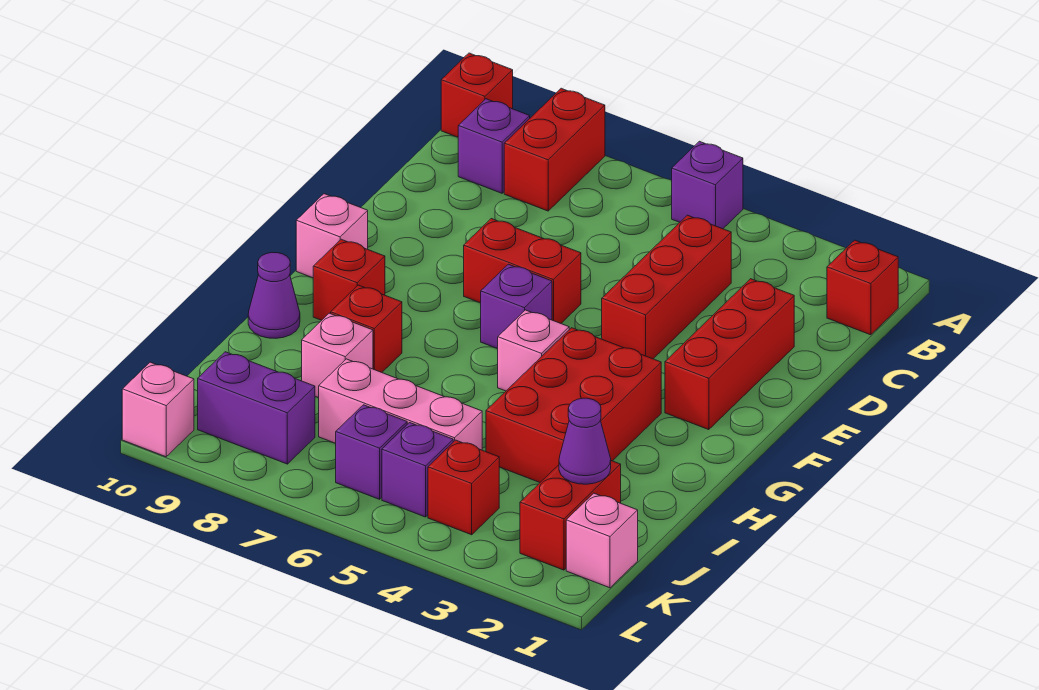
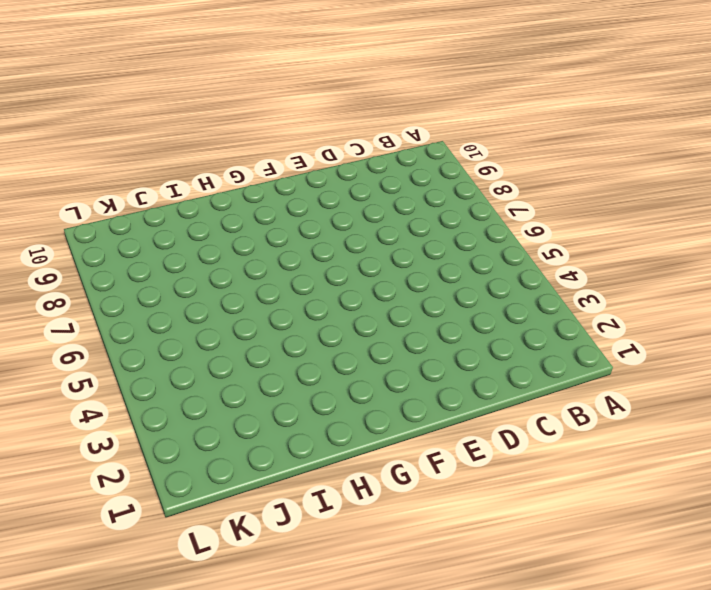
none -> purple 1x1 brick [672,141,743,229]
none -> red 1x2 brick [504,88,605,211]
none -> red 1x1 brick [441,53,513,137]

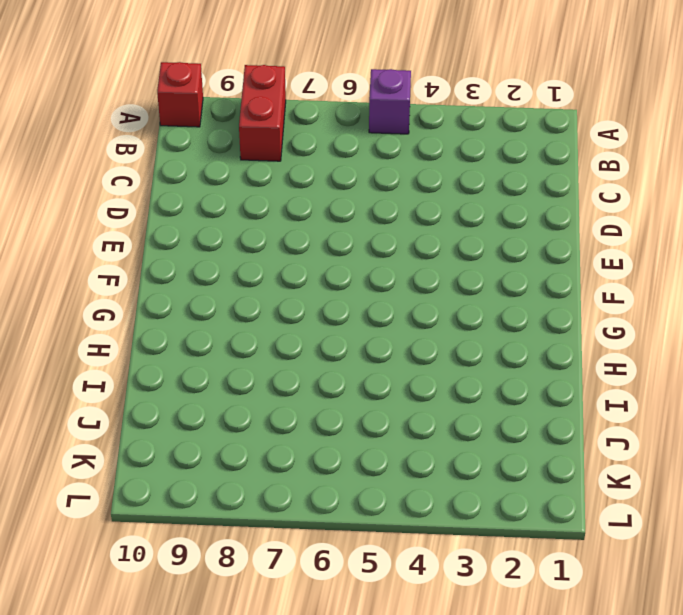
none -> red 1x1 brick [827,240,898,335]
none -> purple 1x1 brick [458,99,530,193]
none -> red 1x3 brick [602,215,731,359]

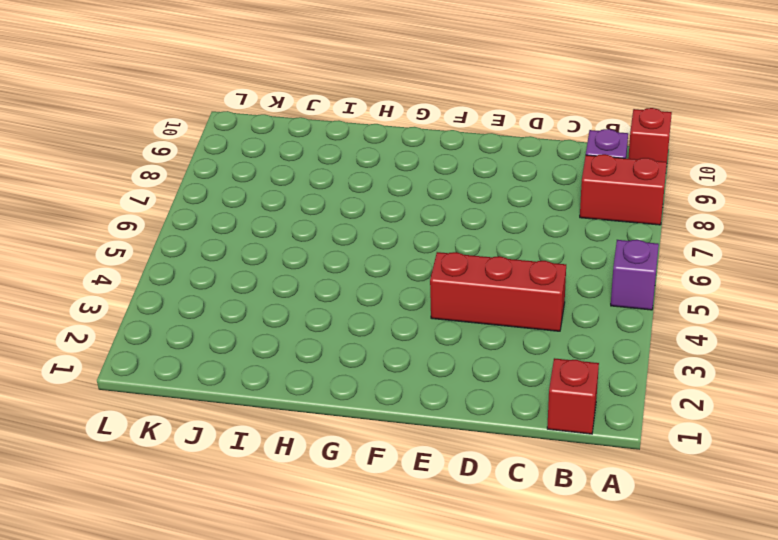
none -> red 1x3 brick [665,279,794,430]
none -> red 1x2 brick [464,219,581,323]
none -> purple 1x1 brick [481,264,552,349]

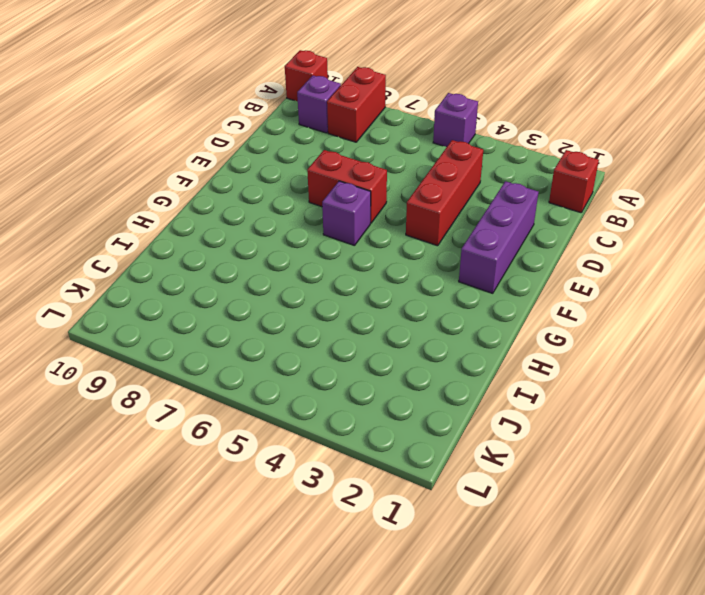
purple 1x3 brick [459,181,539,293] -> red 1x3 brick [665,279,794,430]
none -> pink 1x1 brick [296,194,368,278]
none -> red 2x3 brick [486,328,661,482]
none -> pink 1x1 brick [498,310,569,391]

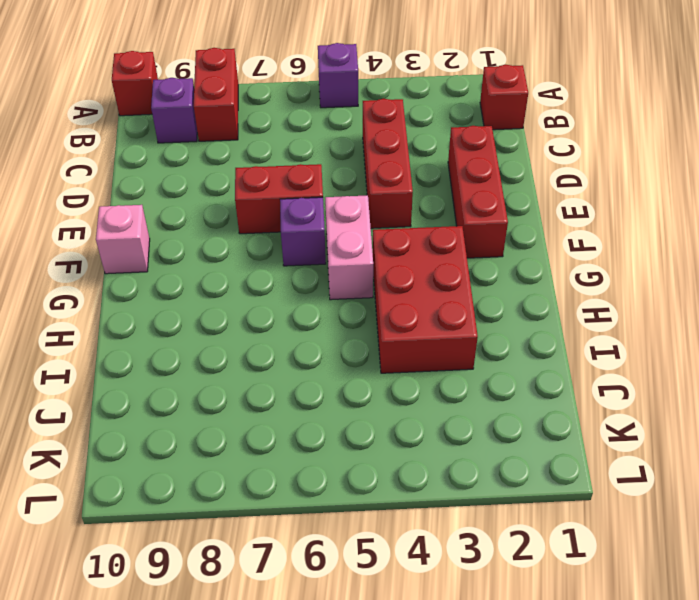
pink 1x2 brick [325,195,373,300] -> pink 1x1 brick [498,310,569,391]
none -> red 1x1 brick [313,239,385,320]
none -> red 1x1 brick [331,285,402,372]
none -> purple 1x1 cone [248,252,300,338]

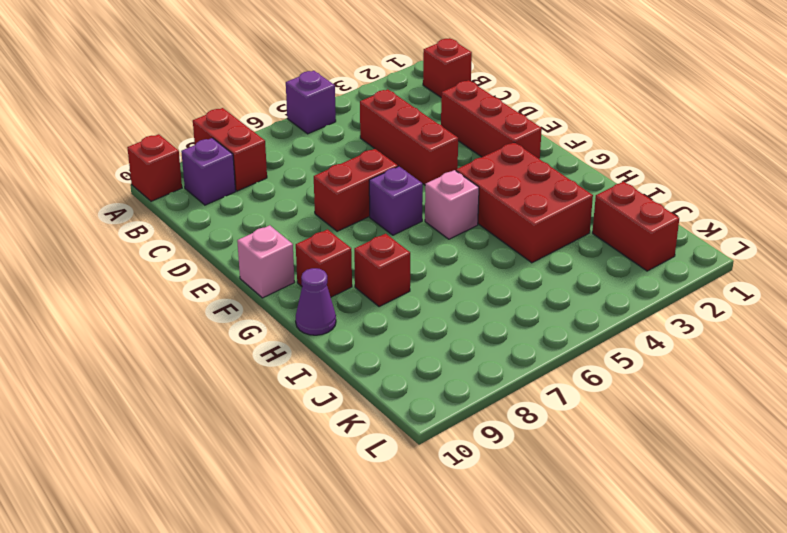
none -> pink 1x1 brick [302,313,373,398]
none -> pink 1x3 brick [319,359,482,450]
none -> pink 1x1 brick [566,493,638,588]

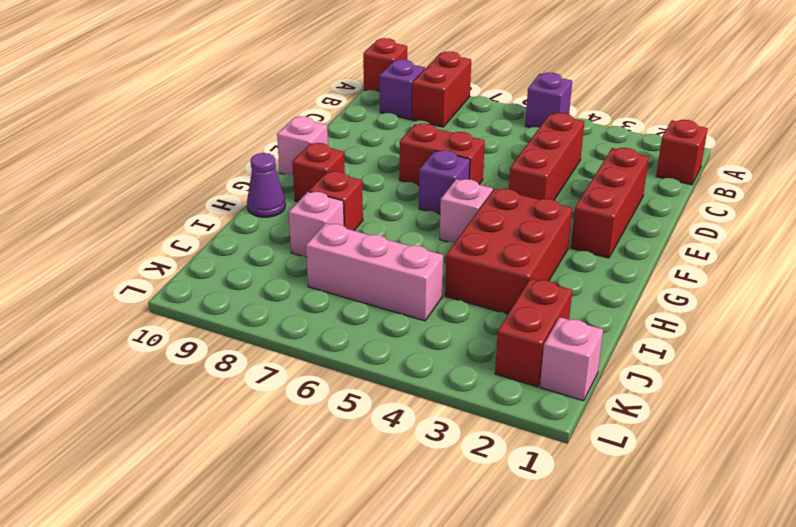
none -> red 1x1 brick [428,440,499,535]
none -> purple 1x1 brick [382,423,453,517]
none -> purple 1x1 brick [335,405,407,499]

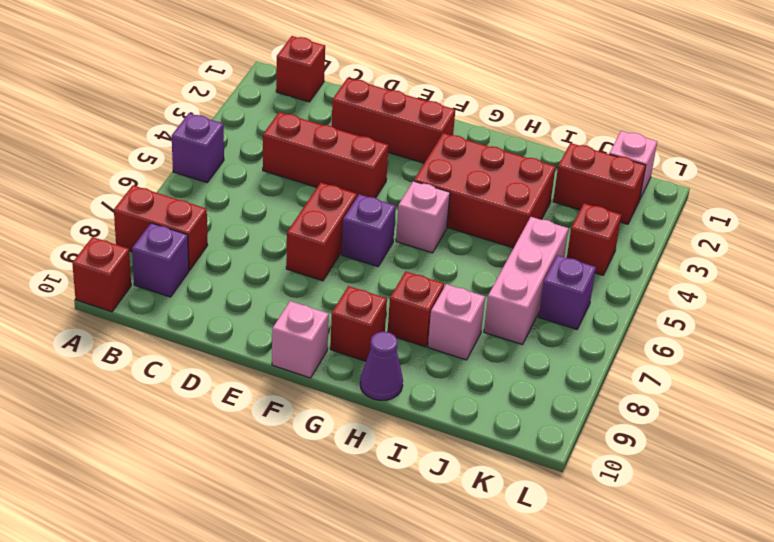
none -> purple 1x1 brick [382,423,453,517]
none -> purple 1x2 brick [198,352,315,464]
none -> pink 1x1 brick [122,362,194,457]

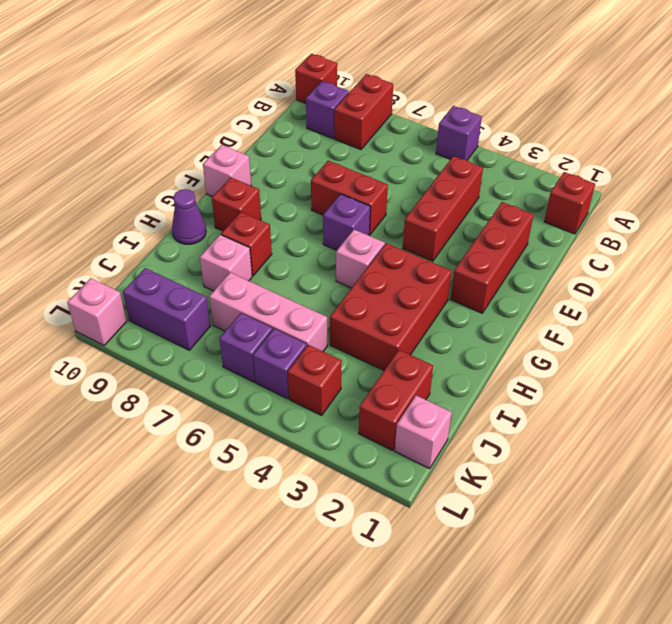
none -> purple 1x1 cone [559,398,611,484]

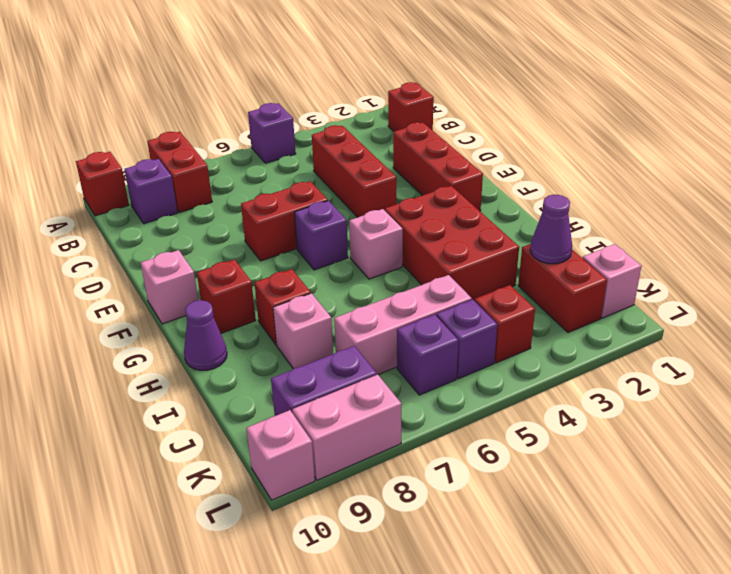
pink 1x2 brick [292,375,401,480] -> none

